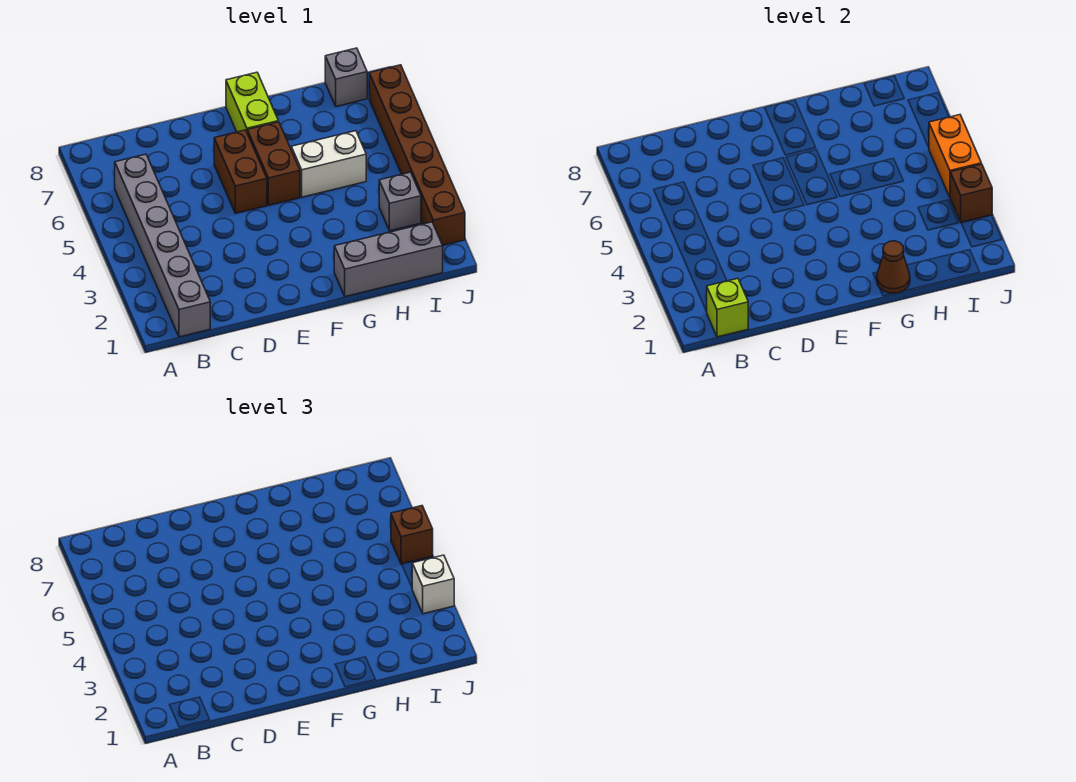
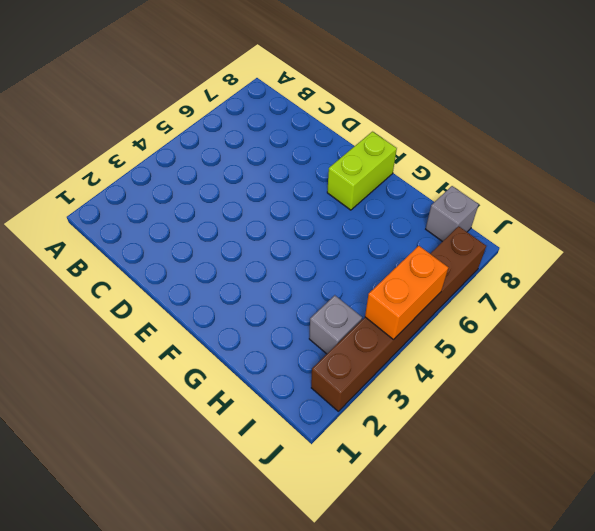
none -> grey 1x6 brick [115,154,210,337]
none -> brown 1x2 brick [214,130,267,213]
none -> brown 1x2 brick [247,122,300,205]

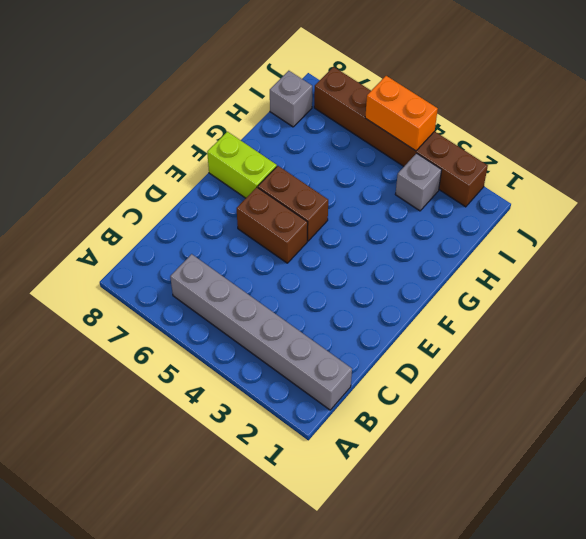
none -> grey 1x3 brick [334,222,443,297]
none -> white 1x2 brick [291,131,366,197]
none -> lime 1x1 brick [707,278,748,337]

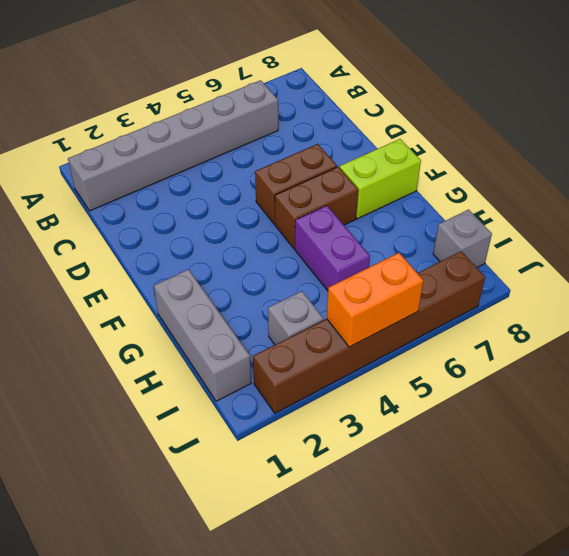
purple 1x2 brick [295,206,370,291] -> white 1x2 brick [291,131,366,197]
none -> lime 1x1 brick [707,278,748,337]
none -> brown 1x1 cone [877,241,910,293]
none -> brown 1x1 brick [950,164,992,222]

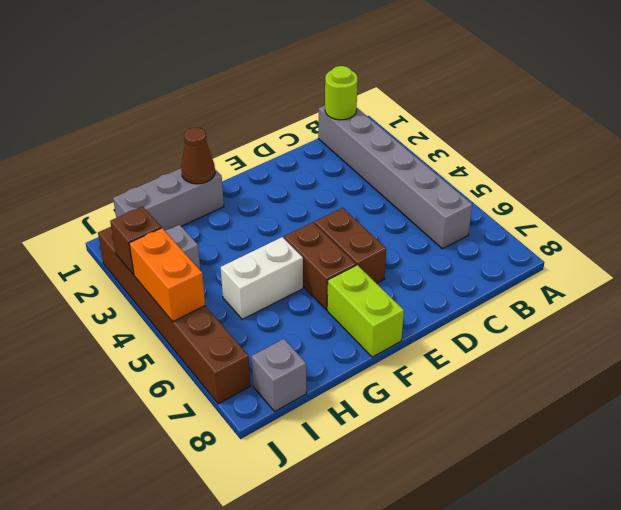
lime 1x1 round brick [325,66,358,120] -> lime 1x1 brick [707,278,748,337]
none -> white 1x1 brick [412,555,454,614]
none -> brown 1x1 brick [391,506,433,564]

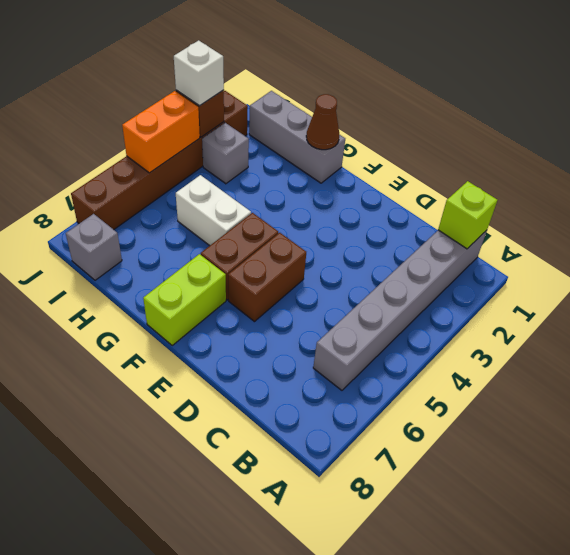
none -> brown 1x1 brick [391,506,433,564]

